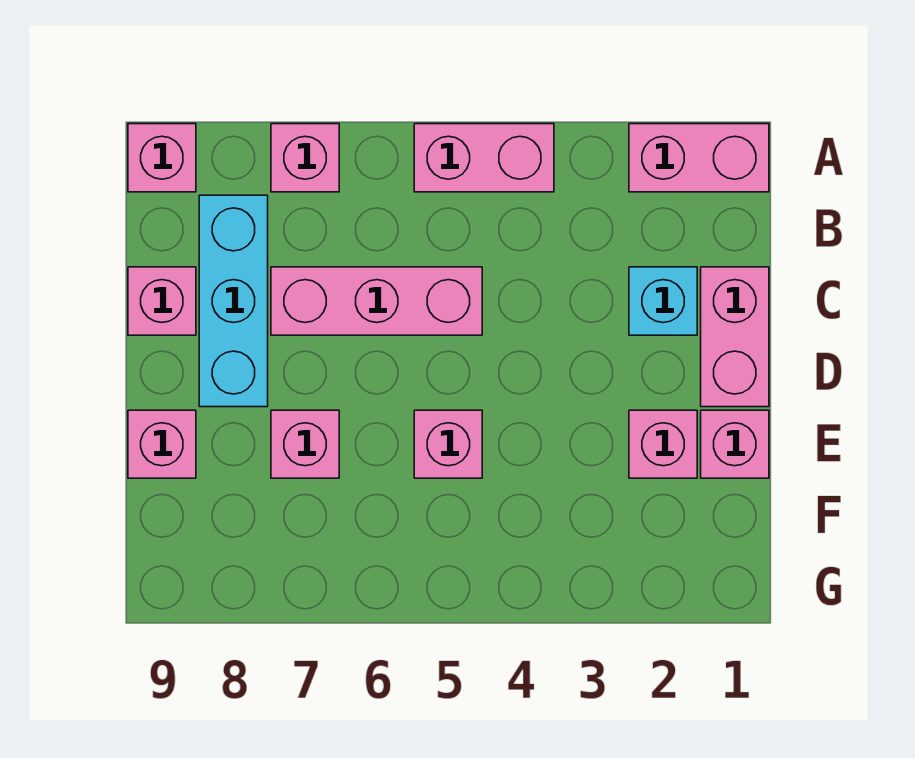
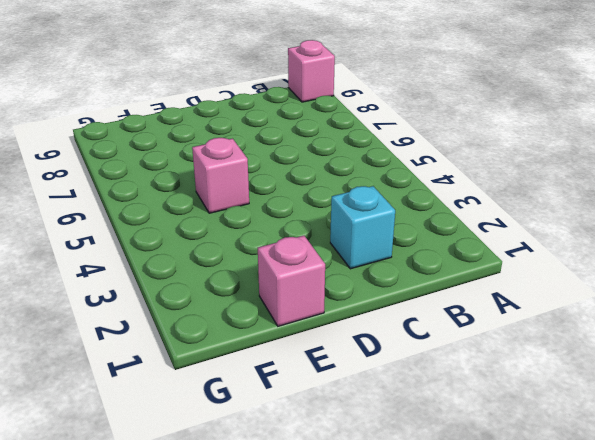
none -> pink 1x2 brick [629,124,769,192]
none -> pink 1x2 brick [414,124,554,192]
none -> pink 1x1 brick [271,124,339,192]

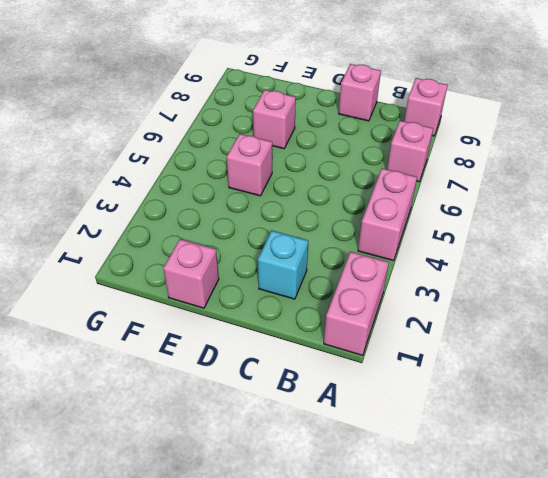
none -> cyan 1x3 brick [199,195,268,407]
none -> pink 1x2 brick [701,267,769,407]
none -> pink 1x3 brick [271,267,482,335]

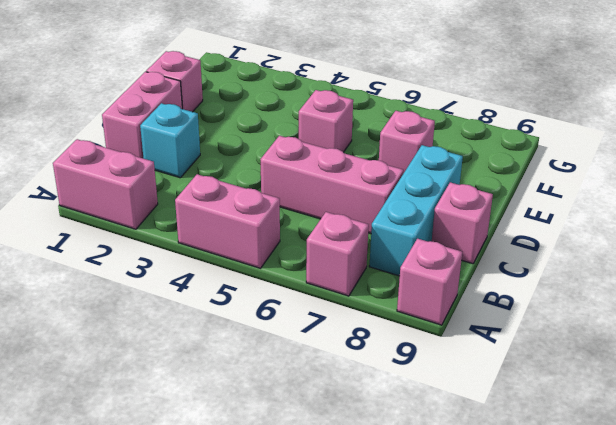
none -> pink 1x1 brick [629,410,697,478]
none -> pink 1x1 brick [128,410,196,478]

